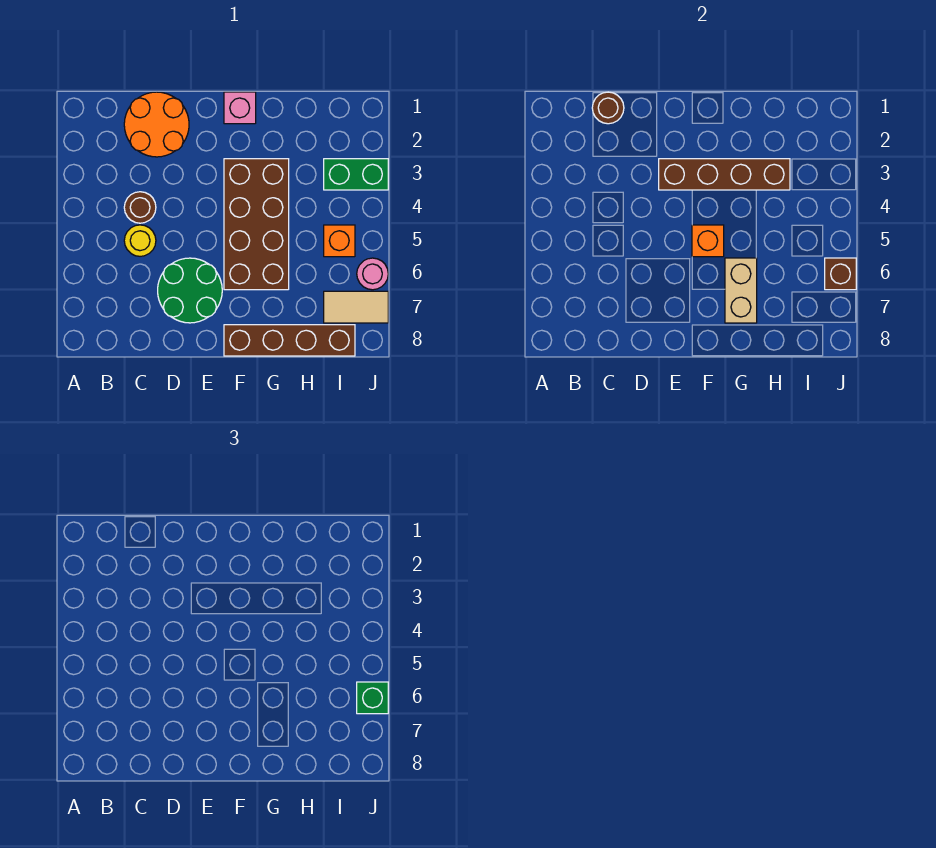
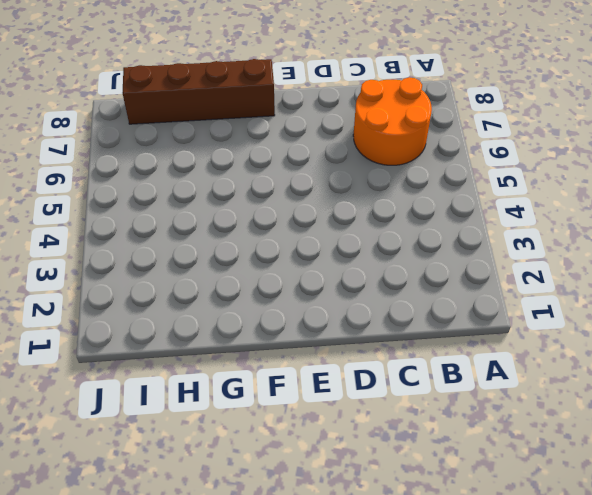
orange 2x2 round brick [353,77,432,165] -> orange 2x2 round brick moved to [124,92,189,157]
none -> brown 1x1 round brick [124,192,156,223]
none -> yellow 1x1 round brick [124,225,156,256]
none -> green 2x2 round brick [158,258,222,323]

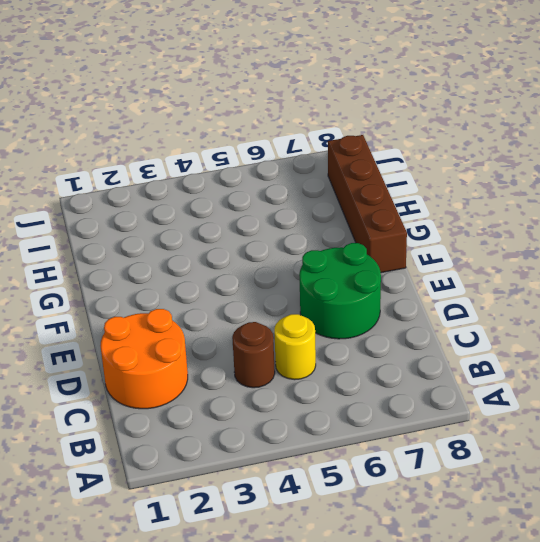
none -> pink 1x1 brick [224,92,256,124]
none -> brown 2x4 brick [224,159,289,290]
none -> green 1x2 brick [324,159,388,190]

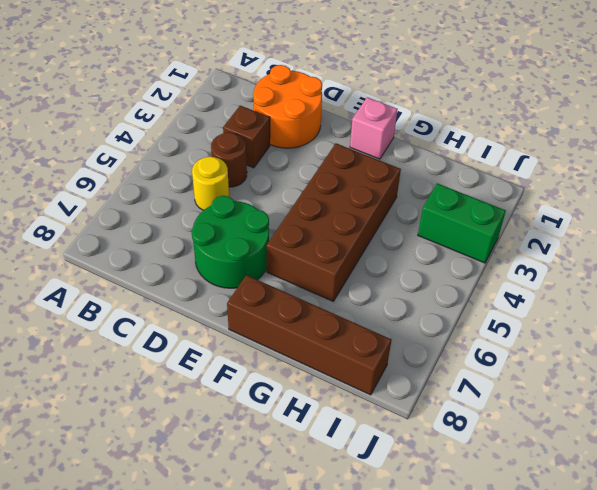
brown 1x1 brick [223,106,270,168] -> brown 1x1 brick moved to [825,258,856,290]
none -> orange 1x1 brick [324,225,355,257]
none -> tan 1x2 tile [324,291,388,323]
none -> pink 1x1 round brick [357,258,388,290]

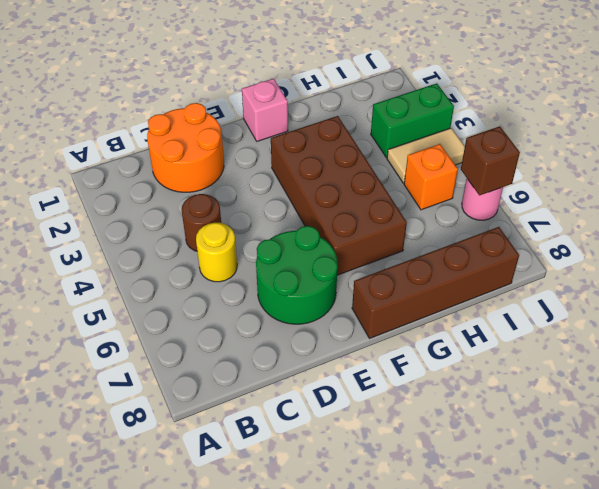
tan 1x2 tile [387,128,465,183] -> tan 1x2 tile moved to [324,291,388,323]
none -> brown 1x1 round brick [592,92,624,124]
none -> brown 1x4 brick [659,159,790,190]
none -> orange 1x1 brick [692,225,724,257]

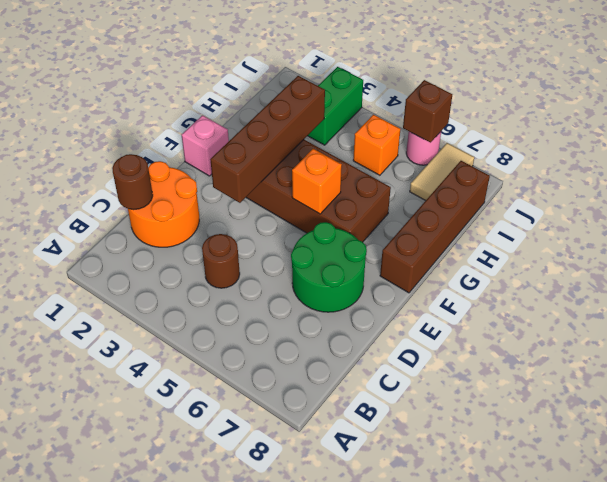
none -> yellow 1x1 round brick [124,225,156,256]
none -> tan 1x2 brick [725,258,757,323]
none -> green 1x1 brick [357,682,388,714]

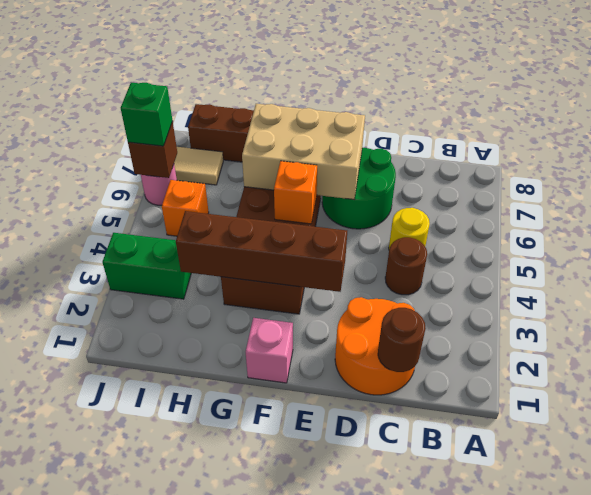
tan 2x3 brick [242,104,365,199] -> tan 1x2 brick [725,258,757,323]

